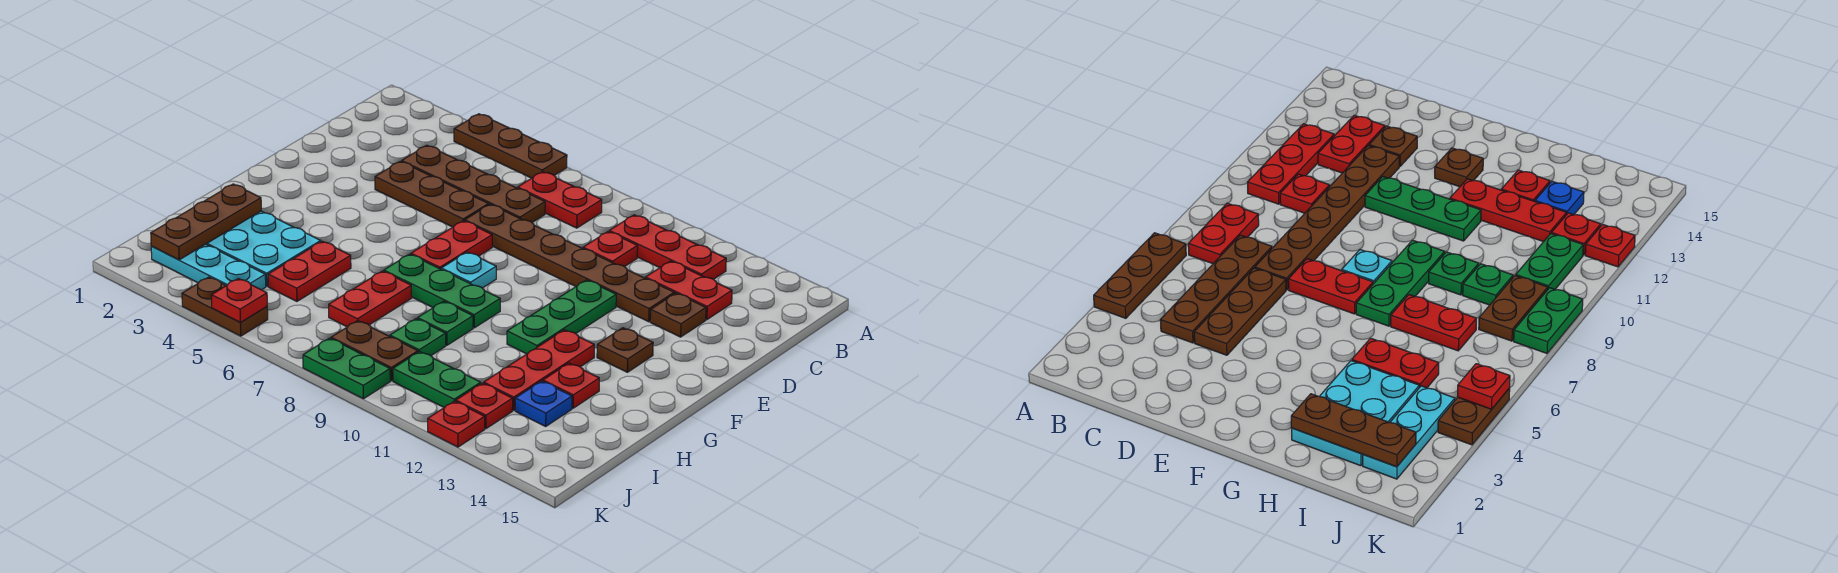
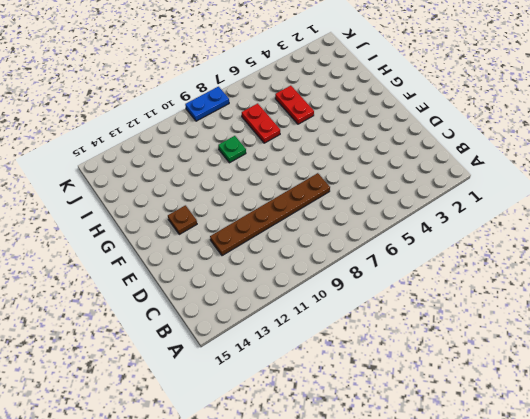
blue 1x2 plate [185,87,229,121] -> green 1x2 plate [303,338,390,399]
none -> brown 1x3 plate [454,114,567,178]
none -> red 1x2 plate [518,172,602,228]
none -> red 1x3 plate [609,215,726,279]
none -> brown 1x4 plate [402,145,545,222]

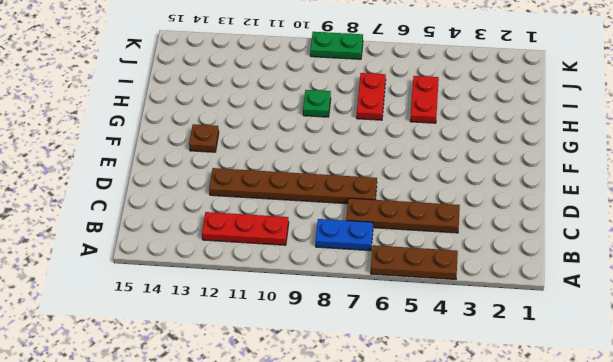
blue 1x2 plate [315,219,373,251] -> red 1x2 plate [518,172,602,228]
none -> red 1x1 plate [583,232,638,267]
none -> red 1x2 plate [645,261,732,320]
none -> brown 1x3 plate [375,161,489,227]
none -> brown 1x1 plate [650,293,706,337]

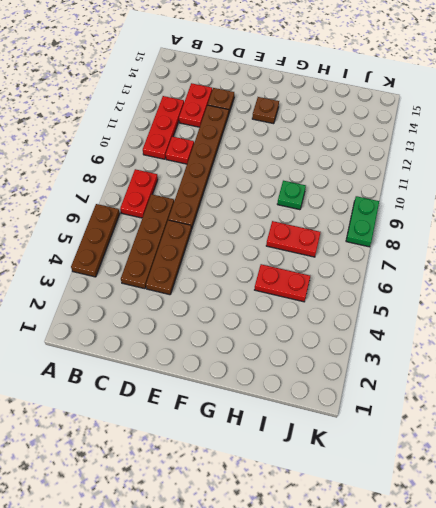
none -> red 1x2 plate [411,221,492,269]
none -> green 1x3 plate [507,280,616,354]
none -> cyan 1x1 plate [441,252,496,288]
none -> green 1x3 plate [384,254,500,328]

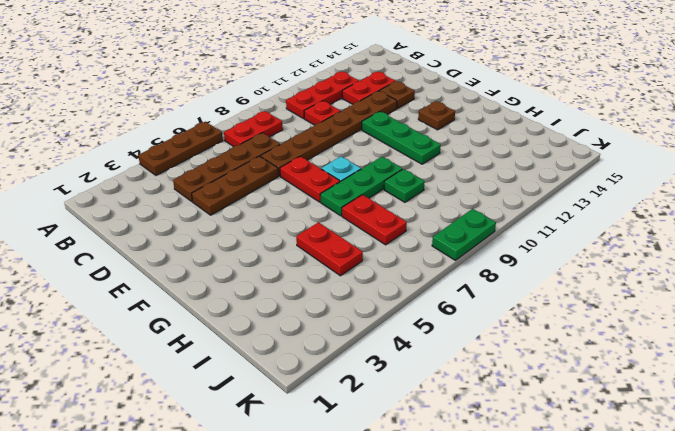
none -> red 1x3 plate [484,330,594,410]
none -> cyan 2x3 plate [206,211,321,286]
none -> red 1x1 plate [543,363,599,408]
none -> green 1x1 plate [390,319,446,356]

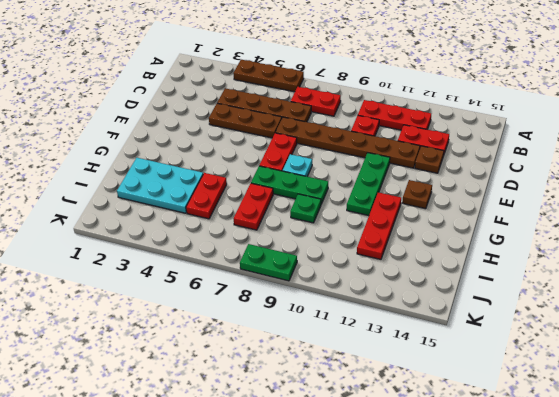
none -> red 1x1 plate [543,363,599,408]
none -> green 1x1 plate [390,319,446,356]
none -> blue 1x1 plate [515,381,572,426]
none -> cyan 1x3 plate [151,244,266,290]

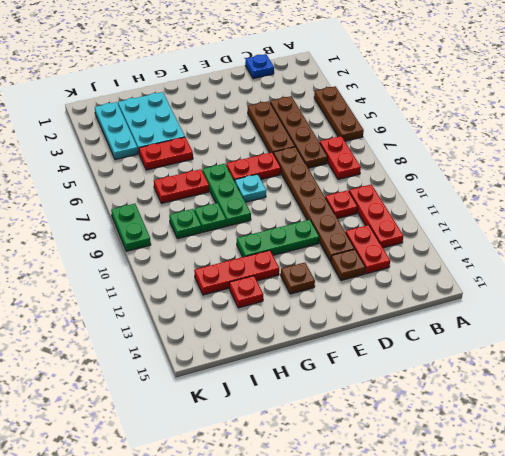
blue 1x1 plate [245,54,274,79] -> blue 1x1 plate moved to [515,381,572,426]
none -> brown 1x2 plate [331,321,418,381]
none -> green 1x2 plate [393,351,481,408]
none -> red 1x1 plate [456,383,513,429]
none -> brown 1x2 plate [182,277,268,336]

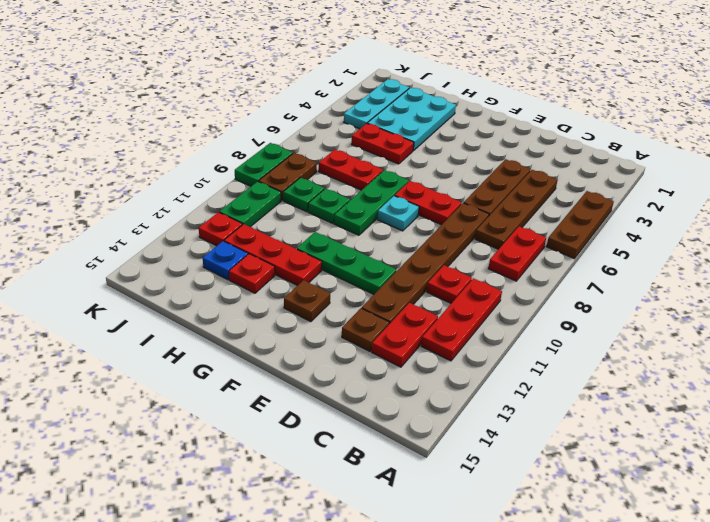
none -> brown 1x2 plate [182,277,268,336]
none -> red 1x1 plate [428,401,485,447]
none -> brown 1x3 plate [151,184,261,260]
none -> red 1x1 plate [211,279,267,322]

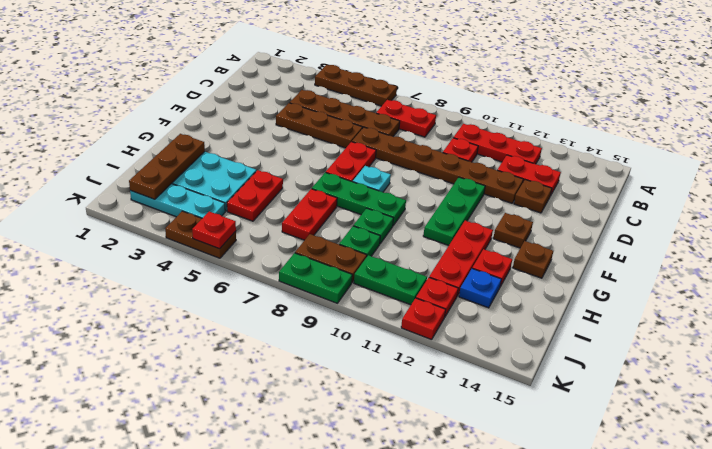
brown 1x1 plate [513,241,553,278] -> none

